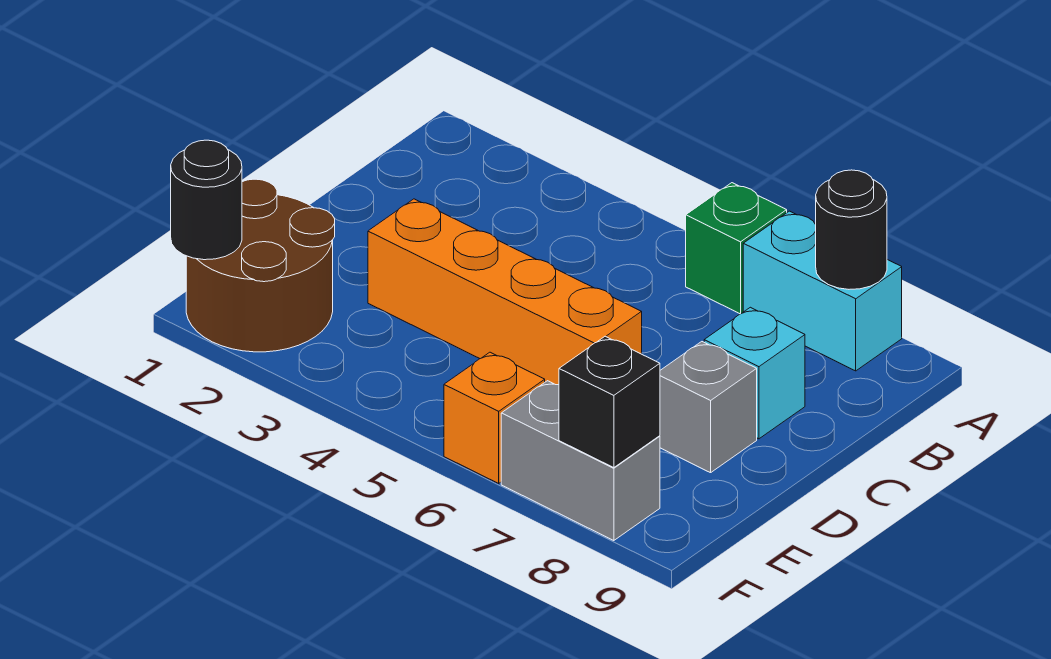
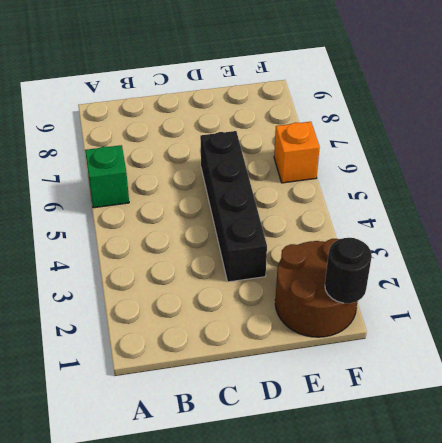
black 1x4 brick [200,131,267,282] -> orange 1x4 brick [368,199,642,385]
none -> cyan 1x2 brick [743,211,902,371]
none -> cyan 1x1 brick [704,307,805,439]

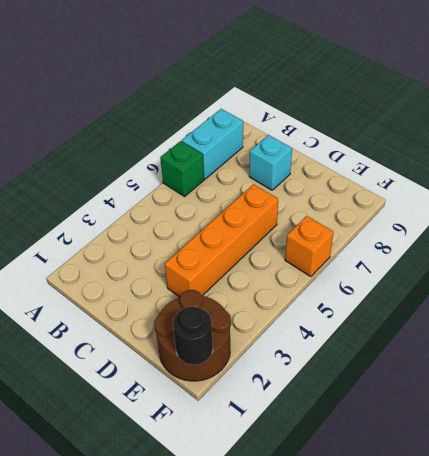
none -> grey 1x1 brick [660,342,757,473]
none -> grey 1x2 brick [501,381,660,541]

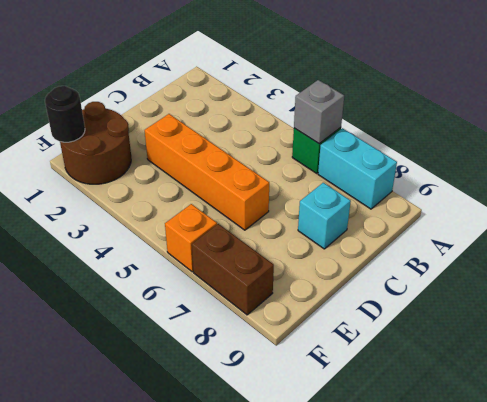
grey 1x1 brick [294,80,344,144] -> grey 1x1 brick moved to [660,342,757,473]
brown 1x2 brick [192,224,274,315] -> grey 1x2 brick [501,381,660,541]
none -> black 1x1 round brick [816,170,887,289]
none -> black 1x1 brick [559,336,660,468]

